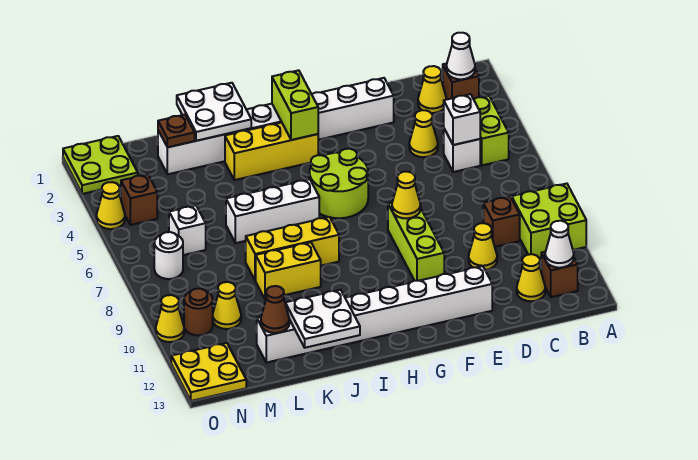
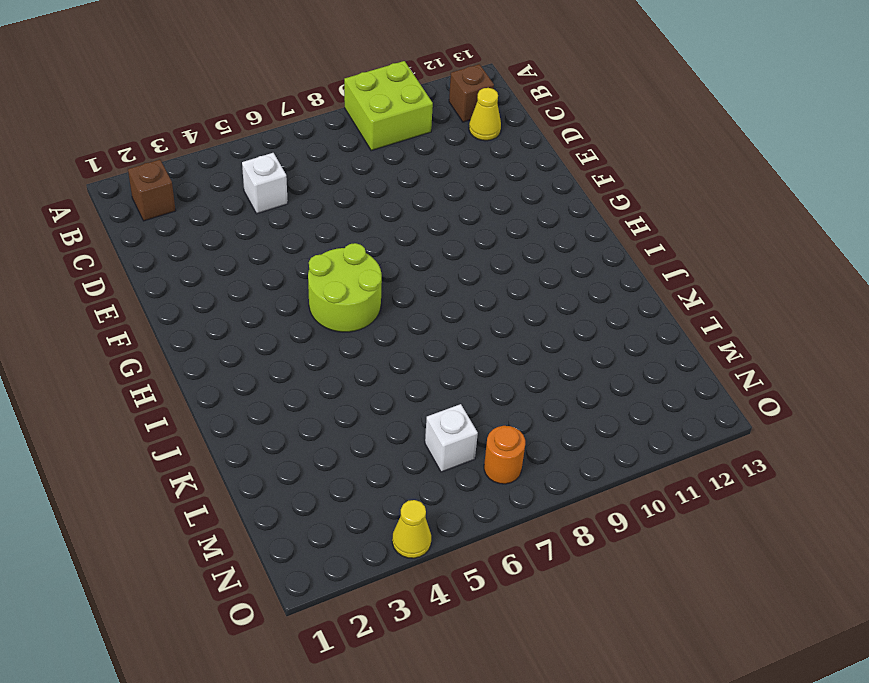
orange 1x1 round brick [484,426,525,484] -> white 1x1 round brick [154,232,183,279]
none -> lime 1x2 brick [474,96,509,165]
none -> yellow 1x1 cone [418,66,447,113]
none -> brown 1x1 brick [483,197,520,247]
none -> yellow 1x1 cone [409,110,438,157]

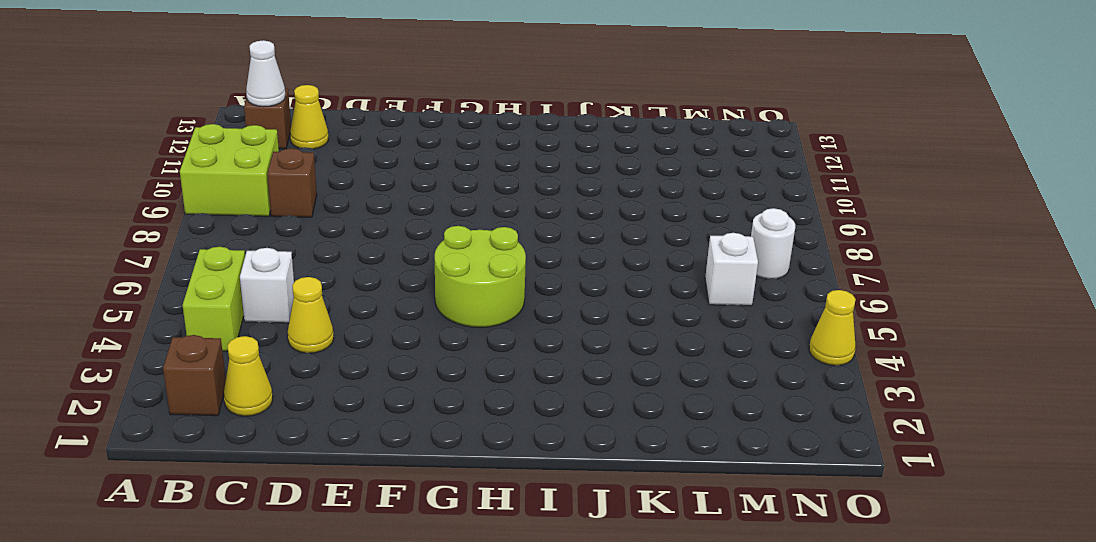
none -> yellow 1x1 cone [469,223,497,270]
none -> white 1x8 brick [158,78,394,174]
none -> white 1x8 brick [257,266,492,363]
none -> lime 1x3 brick [388,203,444,281]

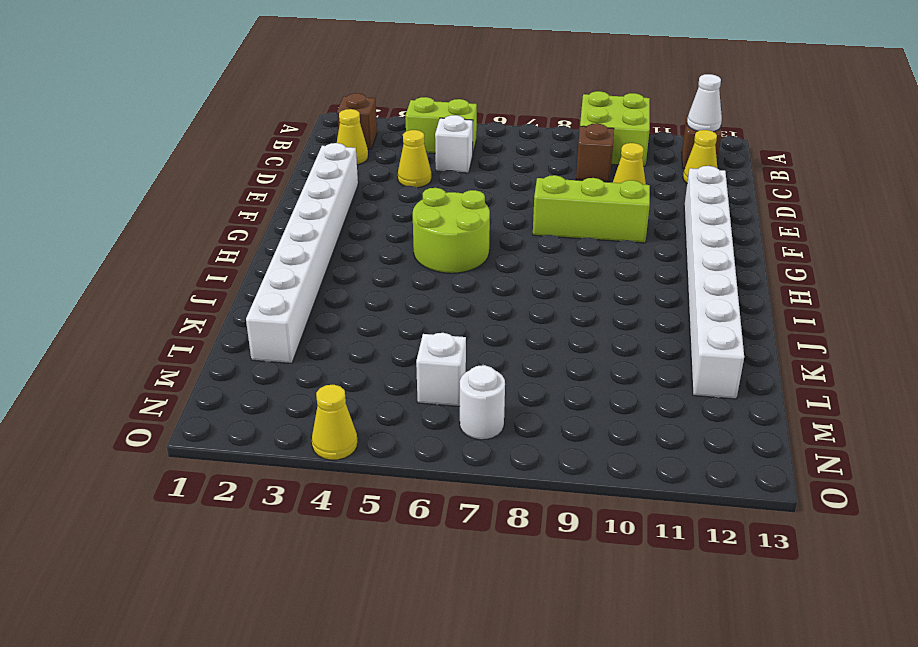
none -> yellow 1x3 brick [225,122,318,180]
none -> white 1x3 brick [226,179,319,243]
none -> yellow 1x3 brick [245,217,339,281]
none -> yellow 1x2 brick [256,242,321,300]

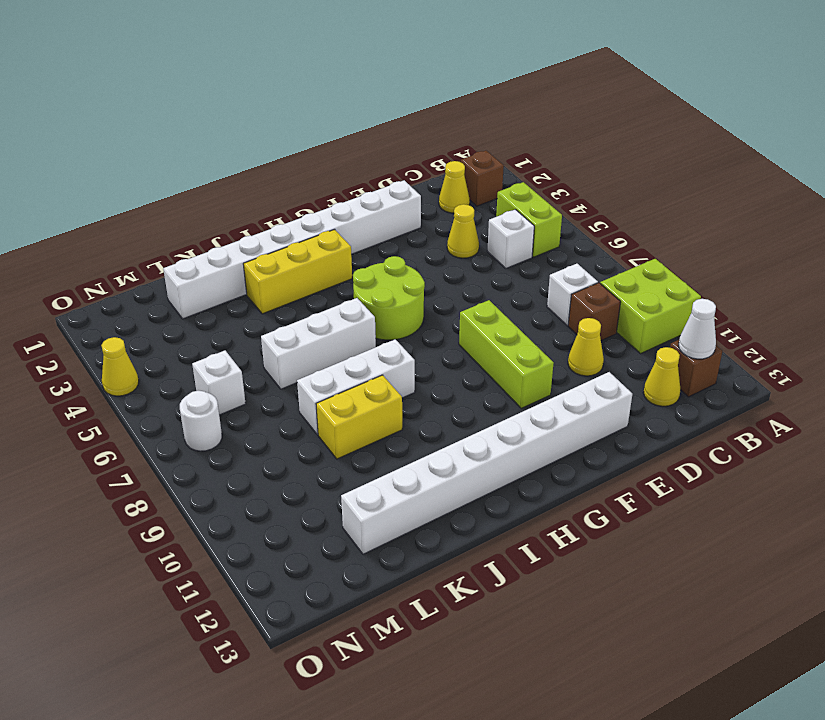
white 1x1 brick [547,264,598,326] -> white 1x1 brick moved to [444,94,480,145]
white 1x3 brick [297,339,415,435] -> yellow 1x3 brick [245,217,339,281]
none -> yellow 1x1 cone [213,282,241,329]
none -> lime 2x2 plate [63,136,138,194]
none -> brown 1x1 brick [121,174,157,225]
none -> brown 1x1 round brick [184,289,213,335]

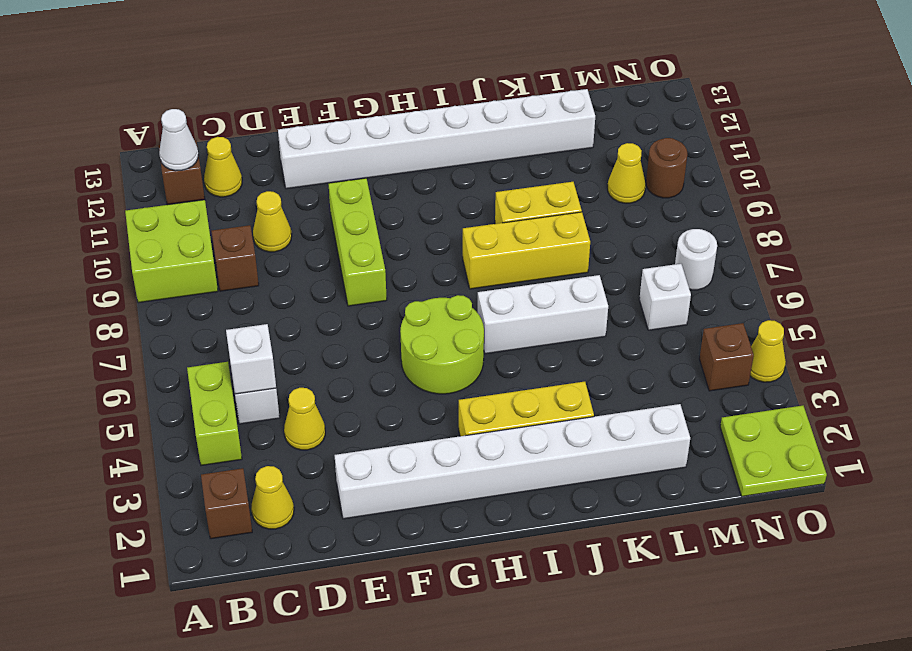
none -> yellow 2x2 plate [171,343,246,401]
none -> yellow 1x1 cone [156,295,184,342]
none -> white 1x1 cone [446,33,475,79]
none -> yellow 1x1 cone [392,172,421,218]

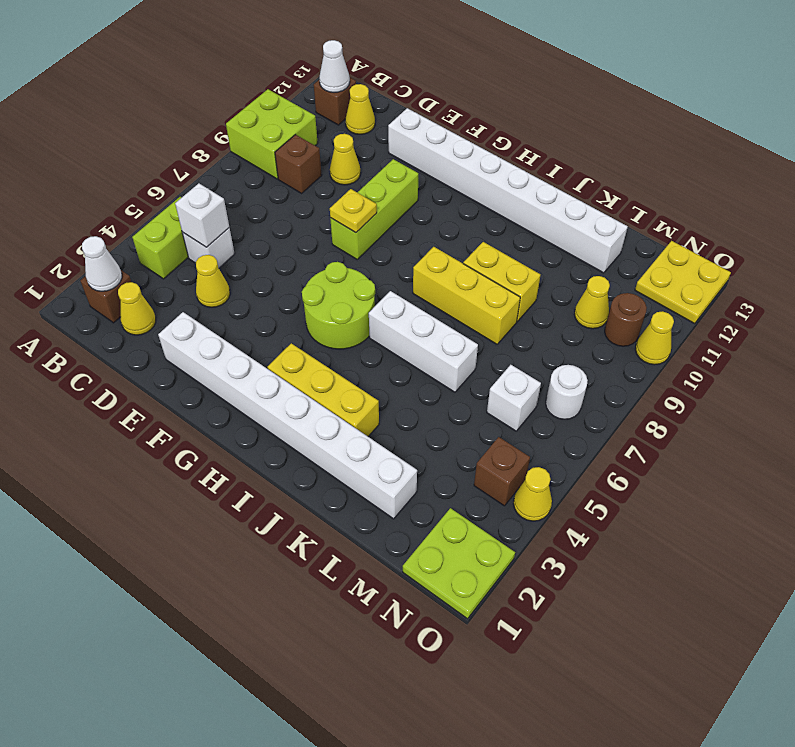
yellow 1x1 plate [330,189,377,233] -> yellow 1x1 cone [392,172,421,218]
none -> lime 1x2 brick [272,70,318,140]
none -> white 2x2 plate [177,83,251,141]
none -> white 2x2 plate [285,290,360,348]
none -> brown 1x1 plate [158,115,195,147]

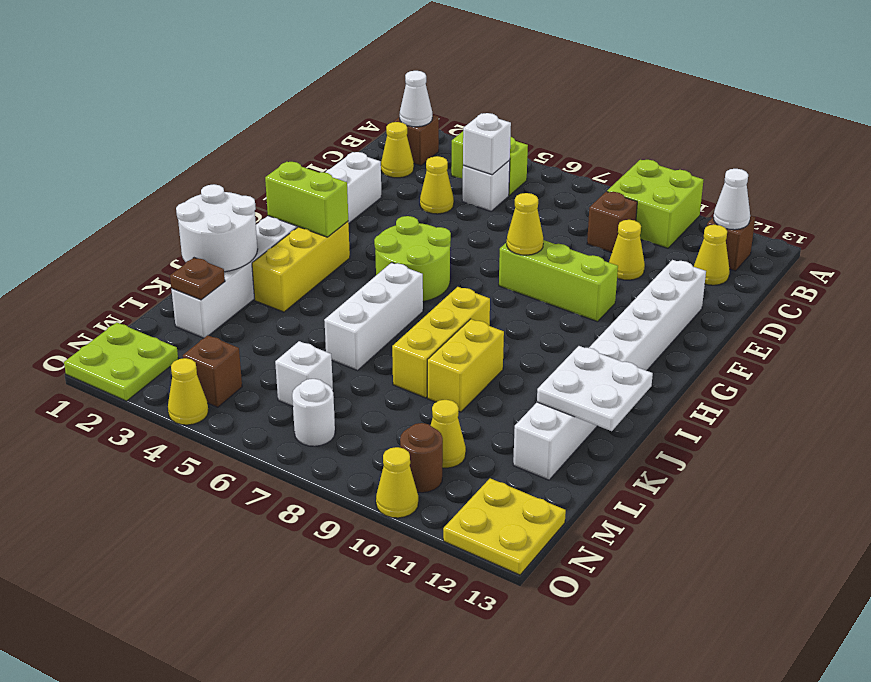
white 2x2 round brick [176,184,258,272] -> white 2x2 plate [177,83,251,141]
none -> brown 1x1 cone [261,286,289,333]

